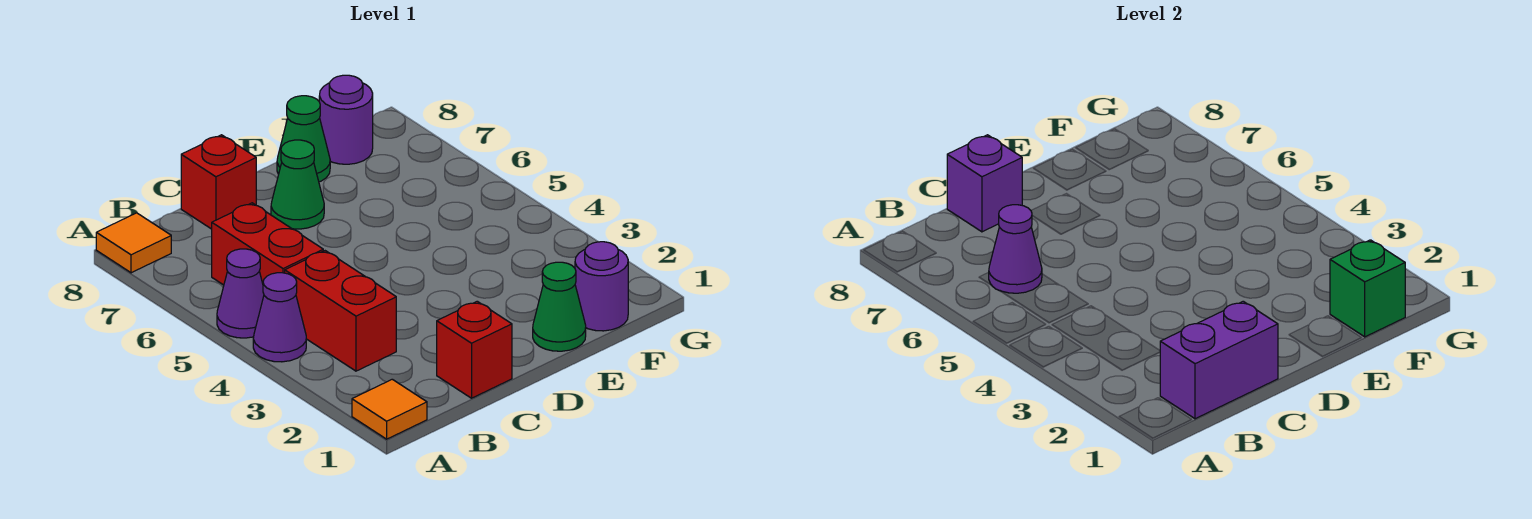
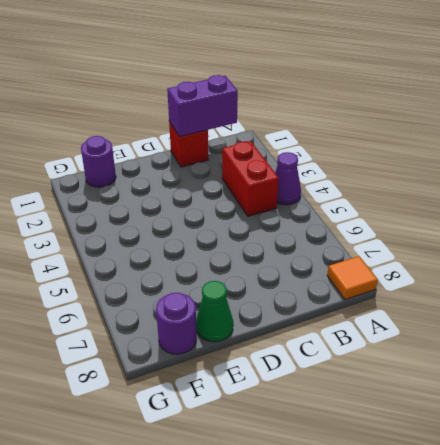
none -> orange 1x1 tile [352,379,427,439]
none -> purple 1x1 cone [217,249,264,338]
none -> red 1x2 brick [212,203,323,285]

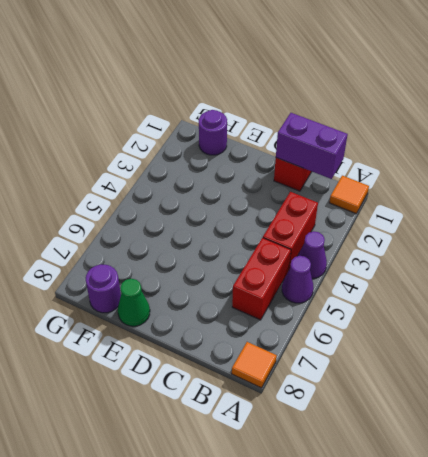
none -> red 1x1 brick [181,135,256,229]
none -> green 1x1 cone [271,140,324,229]
none -> green 1x1 cone [533,262,586,351]

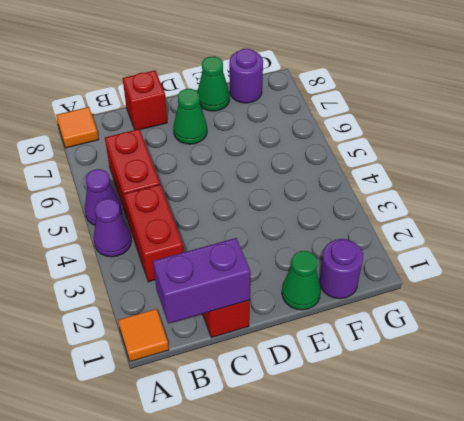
none -> purple 1x1 cone [989,205,1042,293]
none -> purple 1x1 brick [947,135,1022,232]
none -> green 1x1 brick [1330,240,1405,337]

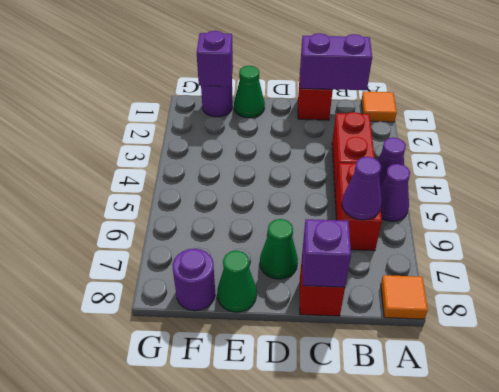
purple 1x1 brick [197,31,233,87] -> green 1x1 brick [1330,240,1405,337]

